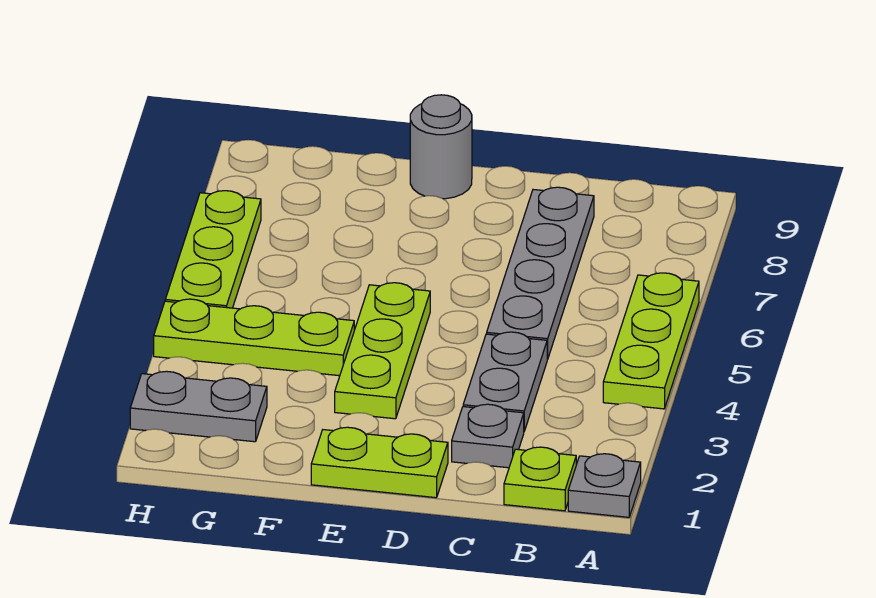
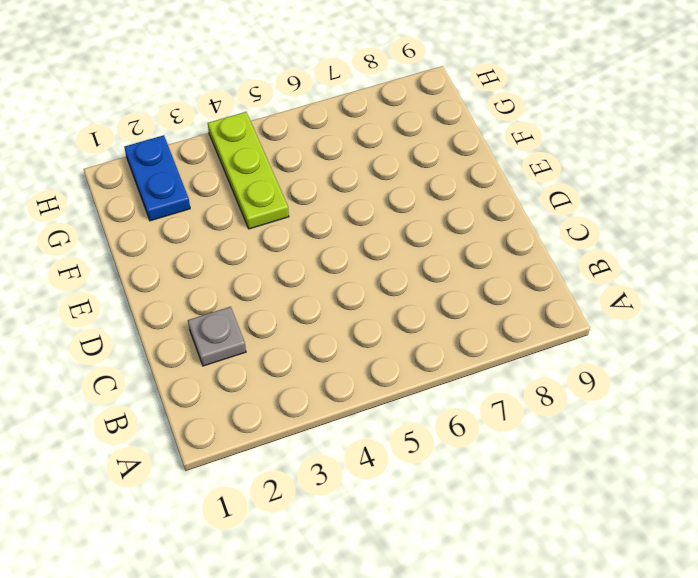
blue 1x2 plate [124,135,190,221] -> grey 1x2 plate [130,371,267,442]
none -> grey 1x1 plate [568,454,641,517]
none -> lime 1x3 plate [603,273,699,409]
none -> lime 1x1 plate [504,447,576,511]

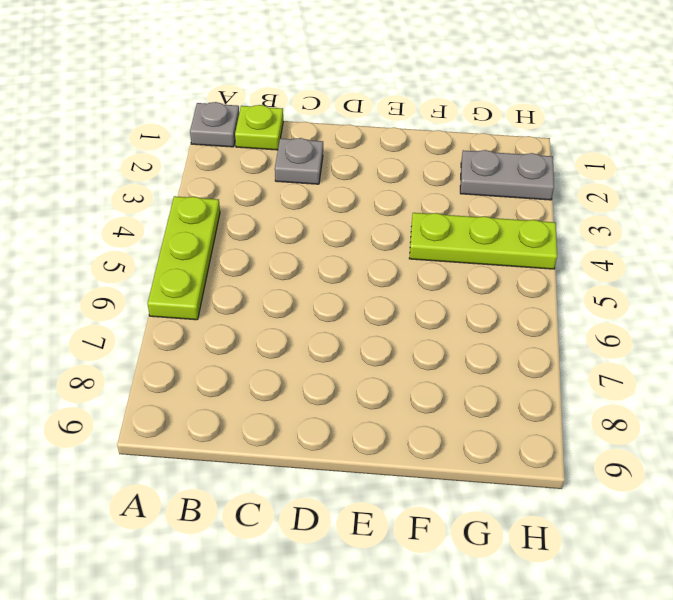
none -> grey 1x2 plate [463,332,547,431]
none -> grey 1x4 plate [487,187,594,359]
none -> lime 1x2 plate [311,427,448,498]

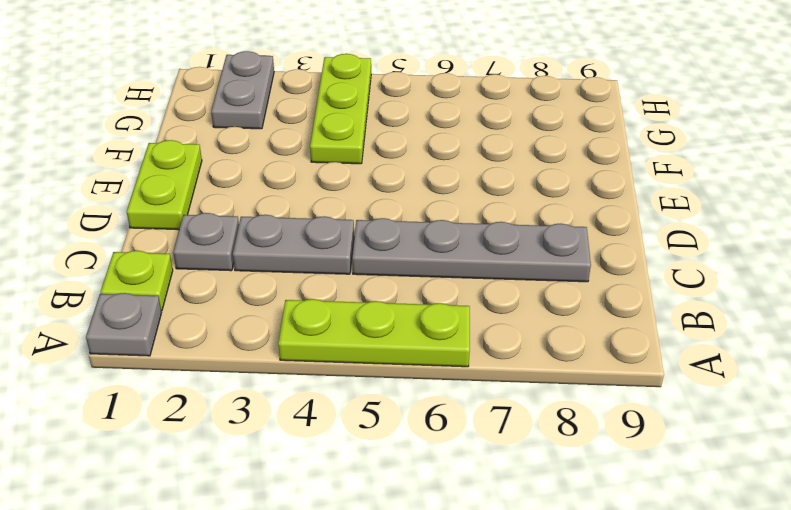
none -> lime 1x3 plate [335,283,430,419]
none -> grey 1x1 round brick [410,95,472,199]
none -> lime 1x3 plate [165,191,261,308]

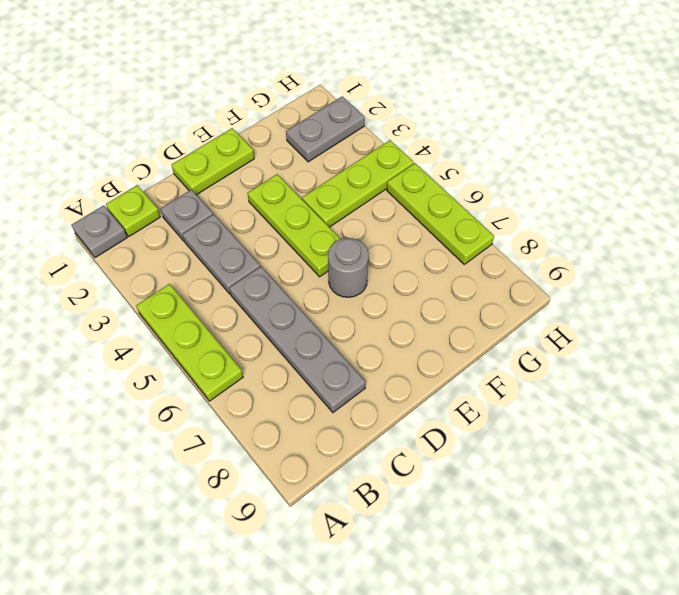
grey 1x1 round brick [328,238,368,297] -> grey 1x1 round brick moved to [410,95,472,199]

